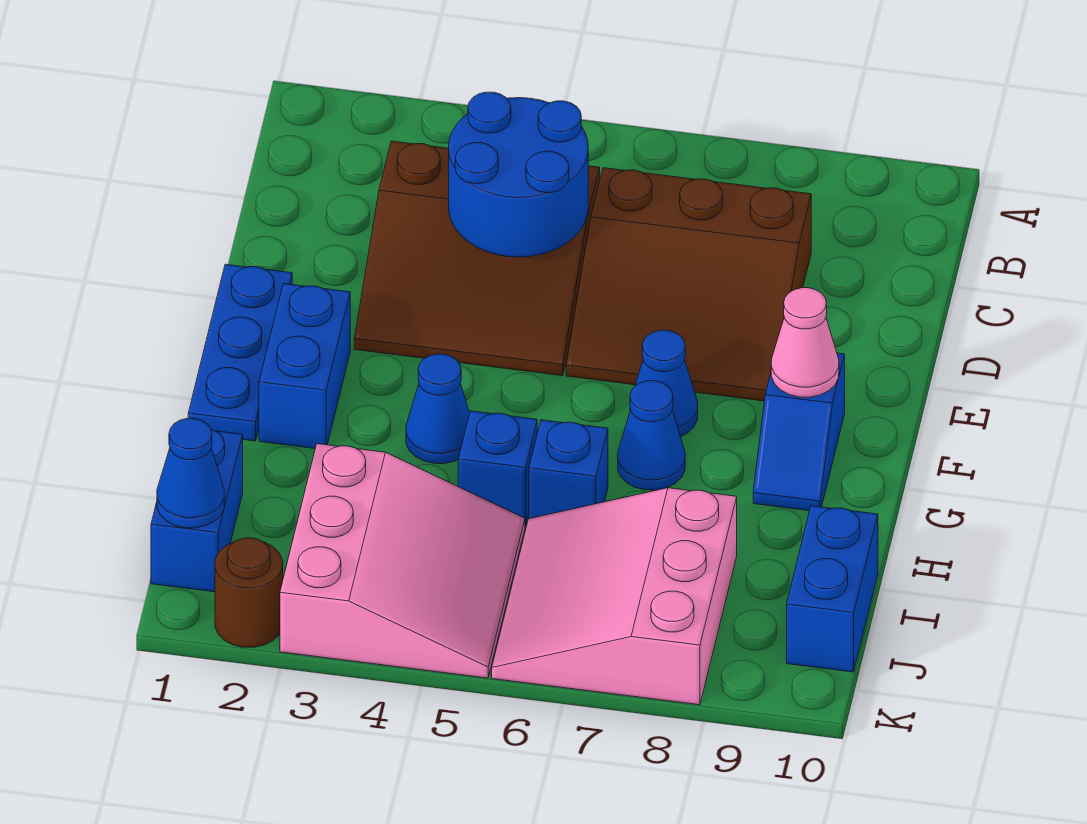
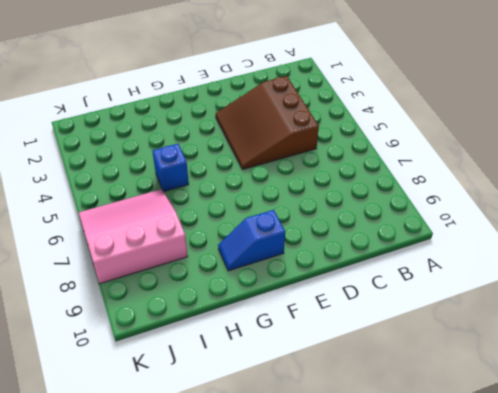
none -> brown 3x3 slope [566,168,811,401]
none -> blue 1x3 plate [188,264,292,441]
none -> blue 1x2 brick [259,284,350,448]

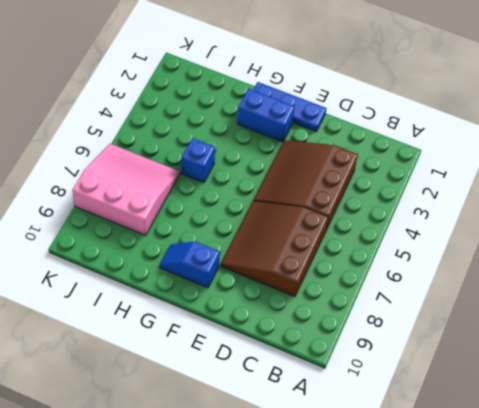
none -> blue 1x1 cone [630,330,698,437]
none -> blue 1x1 cone [406,354,470,464]
none -> blue 1x1 cone [618,381,685,490]

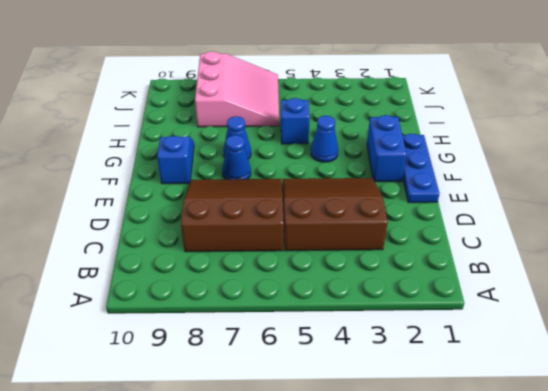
none -> blue 1x1 brick [529,420,608,519]
none -> blue 1x2 brick [151,430,243,592]
none -> pink 3x3 slope [280,444,525,678]

